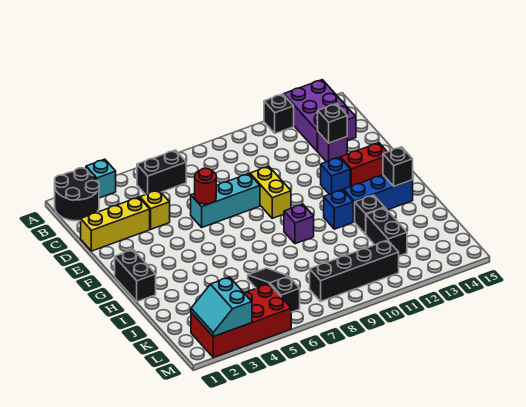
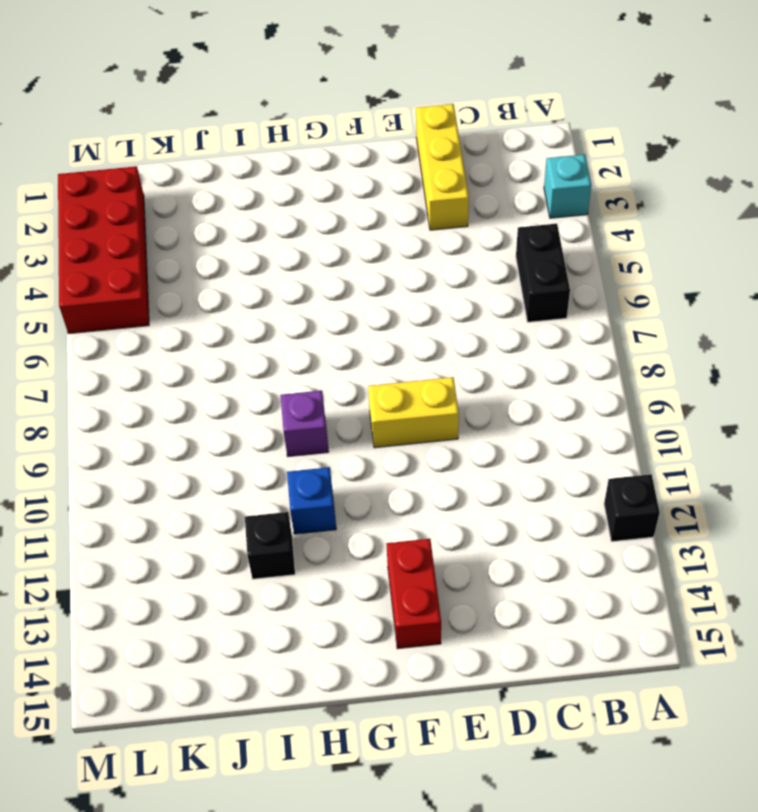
none -> black 2x2 round brick [55,168,99,221]
none -> purple 2x3 brick [284,80,356,151]
none -> yellow 1x1 brick [140,190,170,229]

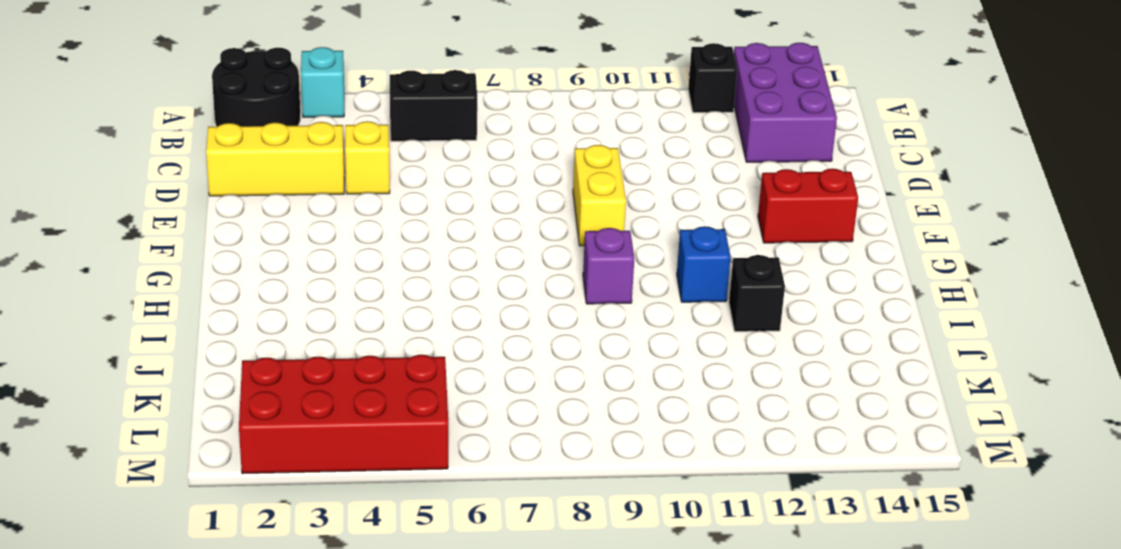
none -> purple 1x1 brick [317,132,347,162]
none -> cyan 1x3 brick [191,174,260,227]
none -> blue 1x1 brick [321,157,350,194]

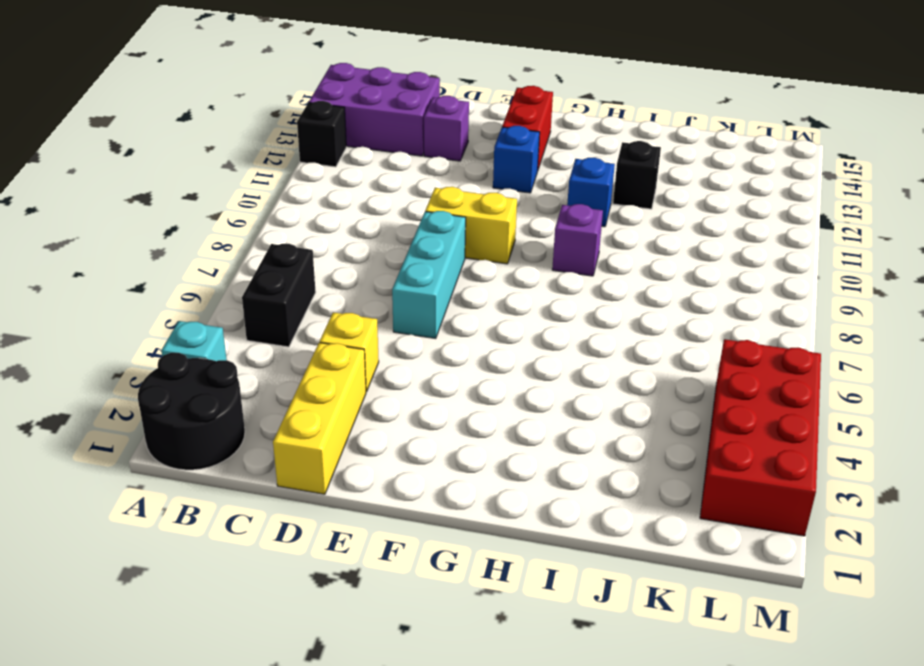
none -> black 1x2 brick [115,250,156,302]
none -> blue 1x3 brick [343,175,413,222]
none -> black 1x3 slope [248,268,300,312]

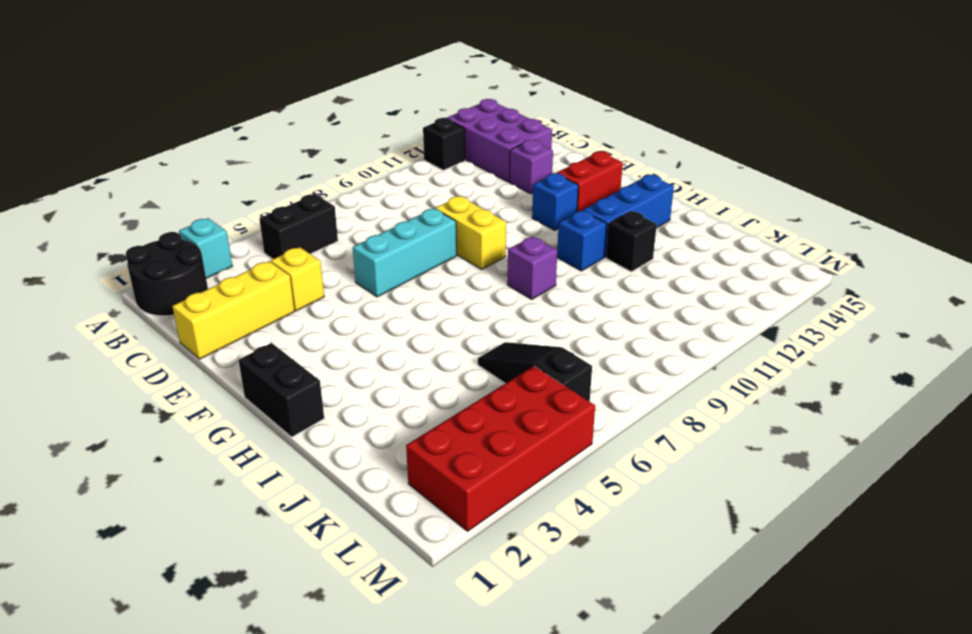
none -> black 1x2 brick [366,208,407,256]
none -> black 1x4 brick [310,240,399,301]
none -> black 1x1 brick [318,104,347,143]

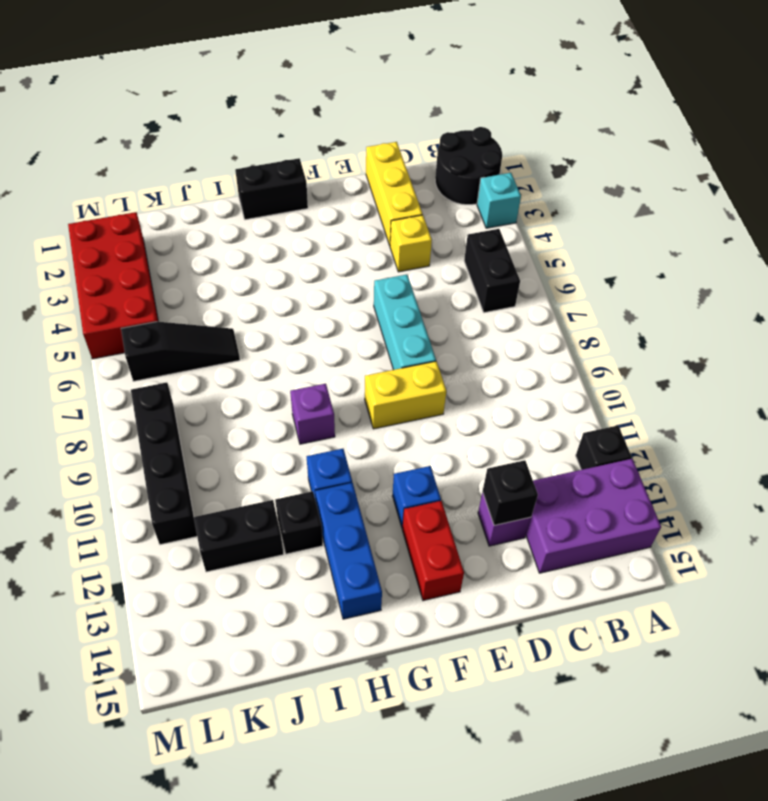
none -> red 1x1 round brick [195,168,216,204]
none -> black 1x1 brick [383,147,413,186]
none -> cyan 2x2 slope [191,277,252,337]

